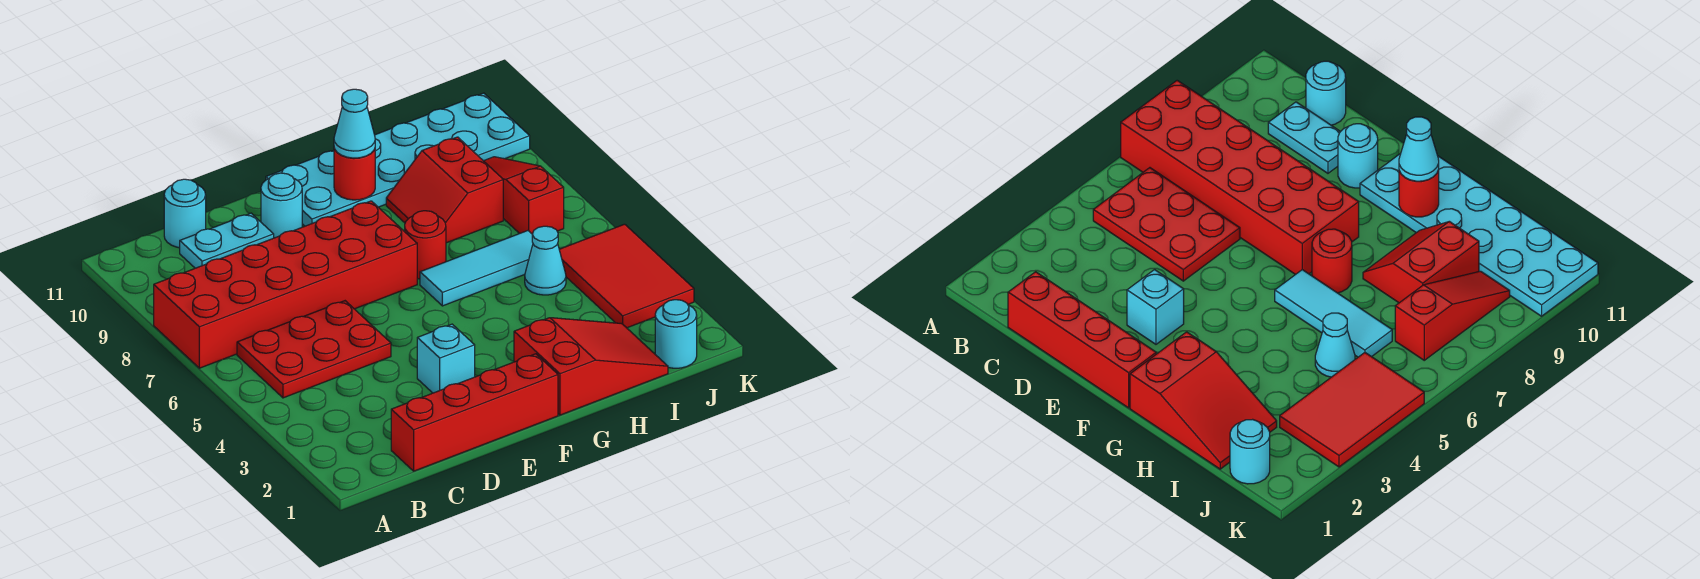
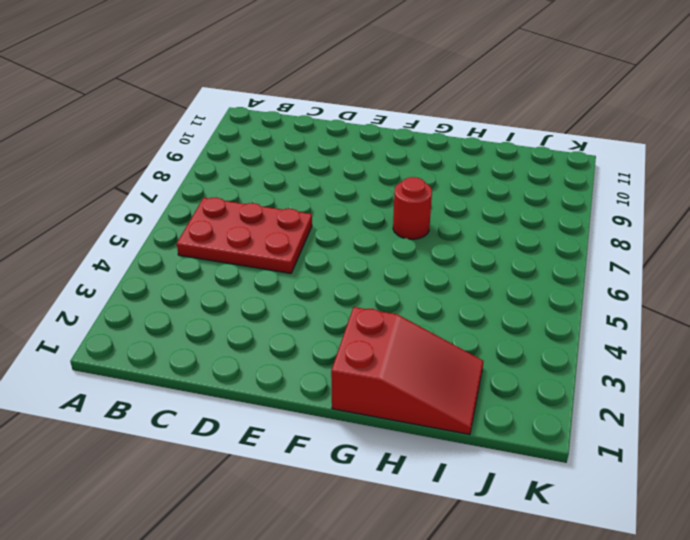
none -> red 2x6 brick [154,201,417,368]
none -> red 1x4 brick [391,354,558,471]
none -> cyan 1x2 plate [180,213,274,268]

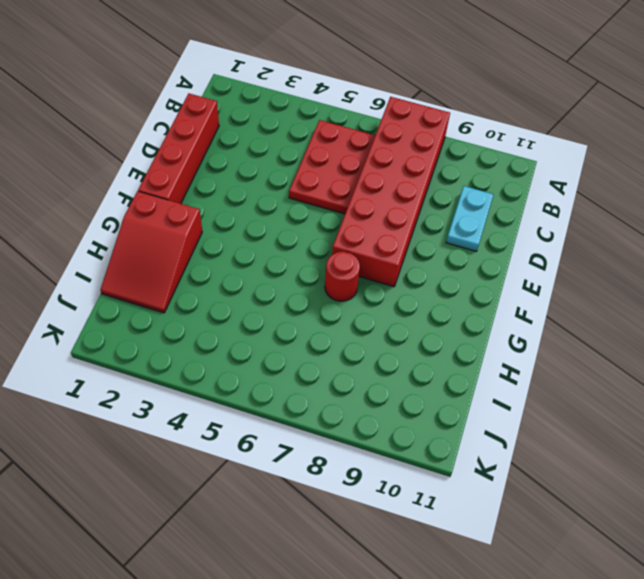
none -> cyan 1x1 round brick [164,179,206,248]
none -> cyan 1x1 brick [417,324,475,393]
none -> cyan 1x1 round brick [261,173,302,238]

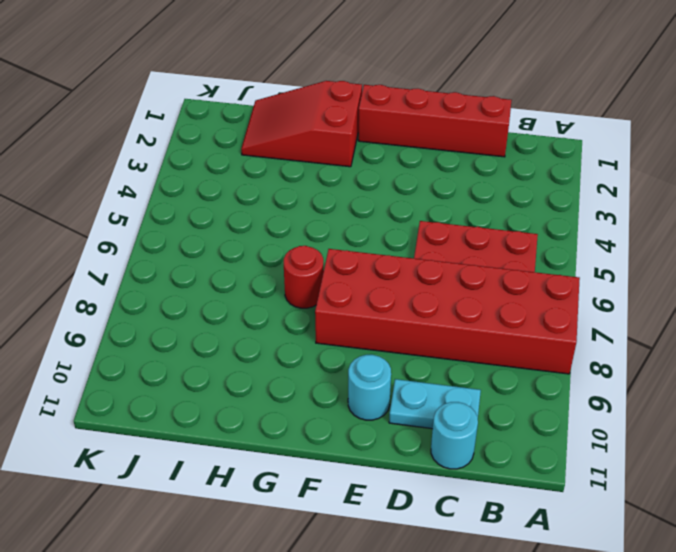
none -> cyan 1x1 brick [417,324,475,393]
none -> cyan 2x6 plate [266,93,530,226]
none -> cyan 1x3 tile [420,231,533,306]

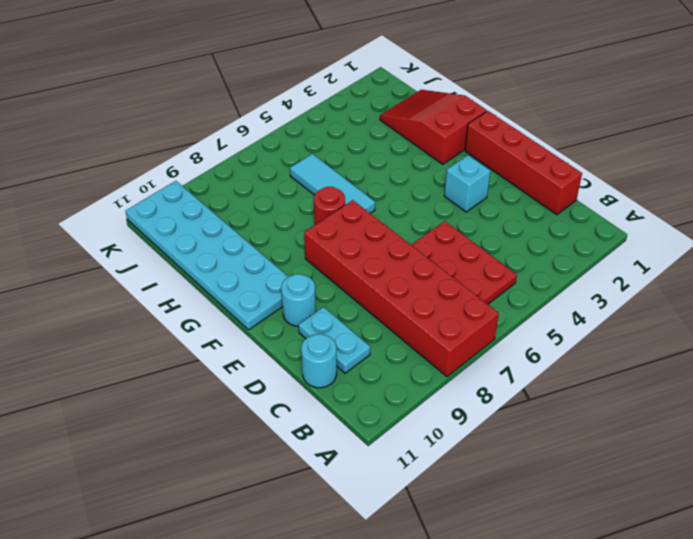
none -> red 2x2 slope [386,137,503,243]
none -> cyan 1x1 cone [525,226,566,295]
none -> cyan 1x1 round brick [655,300,697,368]

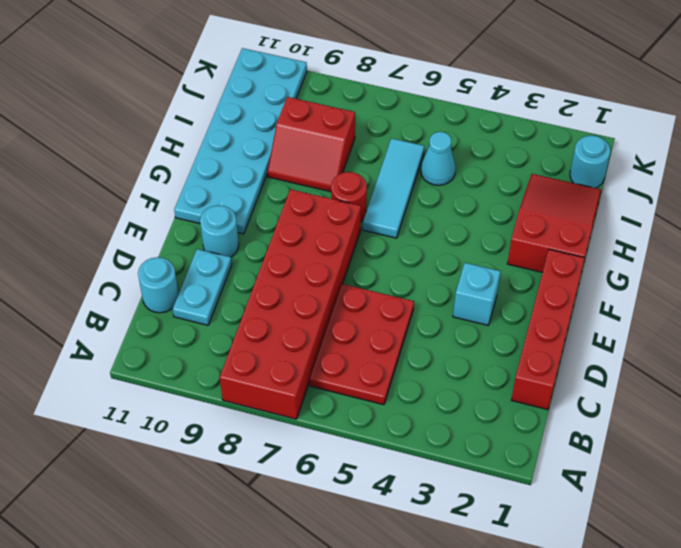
none -> red 2x3 tile [559,224,694,328]
none -> red 1x3 slope [484,157,564,234]
none -> red 1x1 round brick [334,148,375,200]

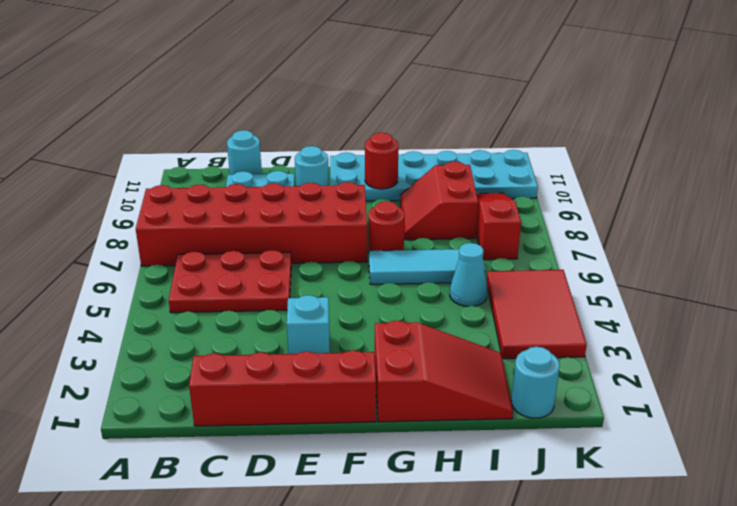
none -> cyan 1x1 cone [334,89,375,158]

